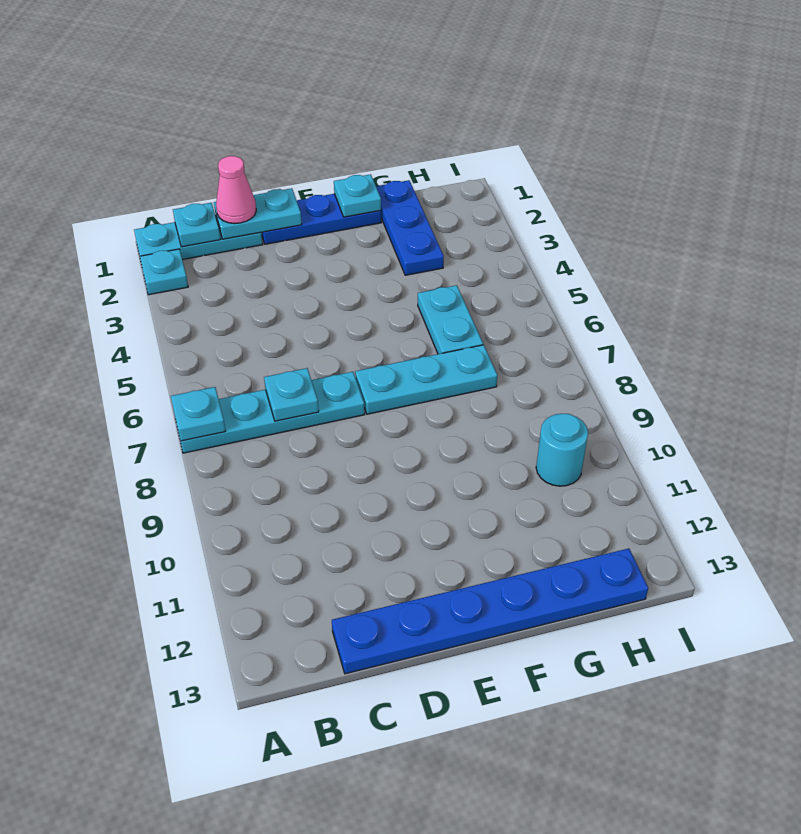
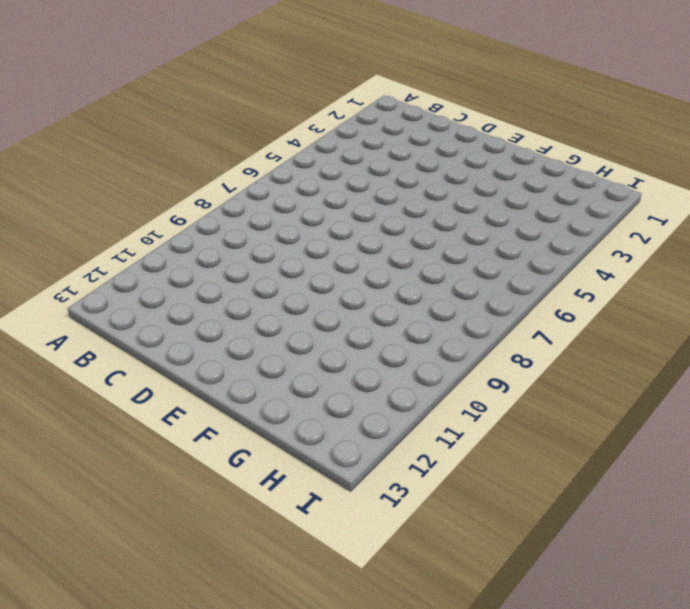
none -> cyan 1x3 plate [134,222,263,260]
none -> cyan 1x1 plate [140,249,188,295]
none -> cyan 1x4 plate [178,372,365,453]

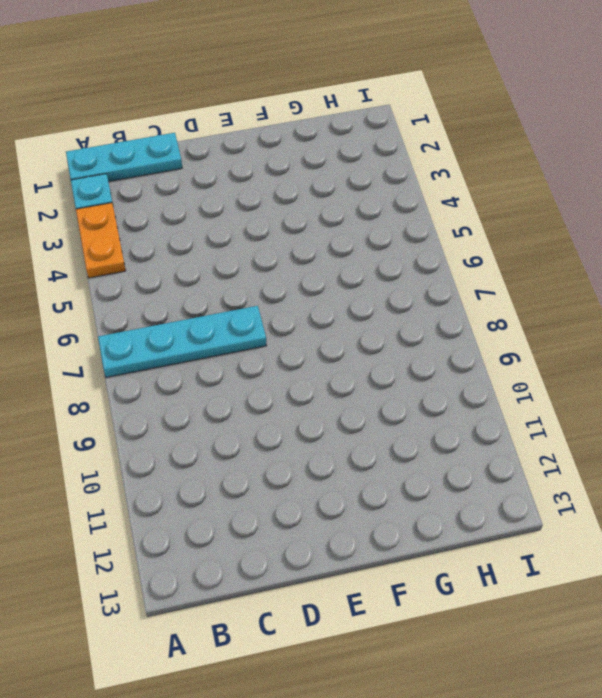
orange 1x2 plate [76,203,126,278] -> none
none -> blue 1x6 plate [332,549,648,674]
none -> blue 1x3 plate [261,194,381,244]
none -> cyan 1x3 plate [355,345,497,414]

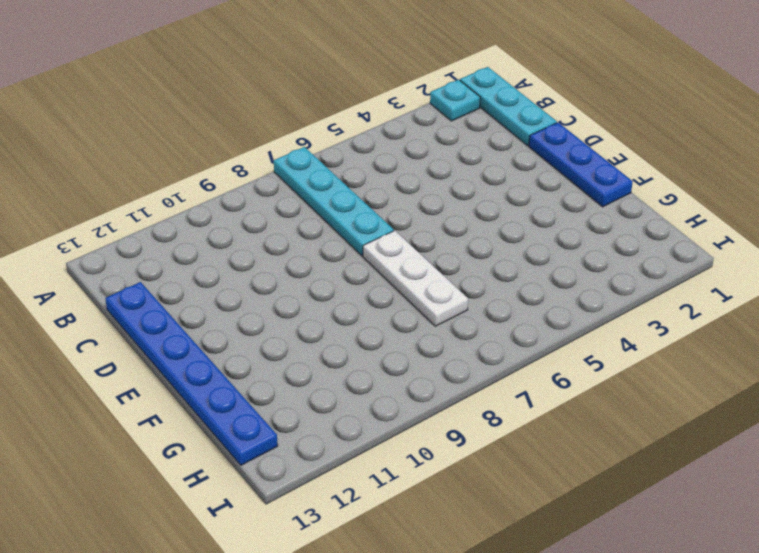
white 1x3 plate [363,231,468,326] -> cyan 1x3 plate [355,345,497,414]
none -> blue 1x3 plate [376,180,444,275]
none -> cyan 1x2 plate [418,285,483,354]
none -> cyan 1x1 round brick [536,414,588,486]

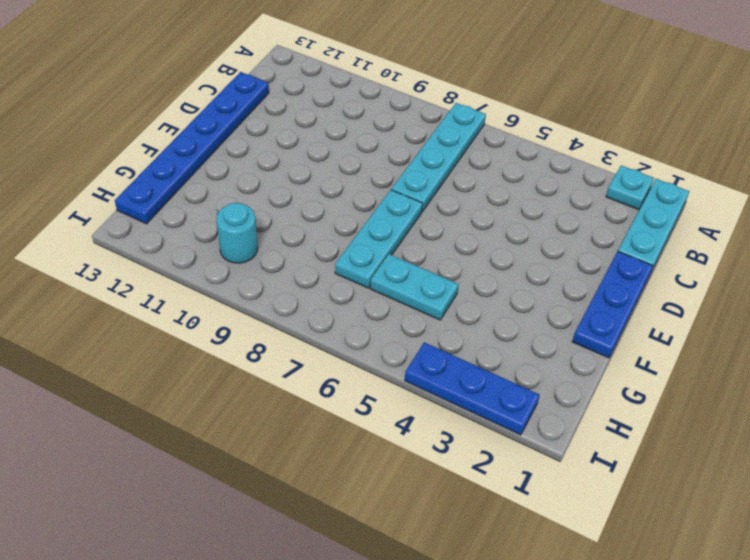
blue 1x3 plate [405,342,540,435] -> blue 1x3 plate moved to [376,180,444,275]
none -> cyan 1x1 plate [171,387,225,441]
none -> cyan 1x1 plate [173,203,220,247]
none -> cyan 1x2 plate [214,188,302,239]

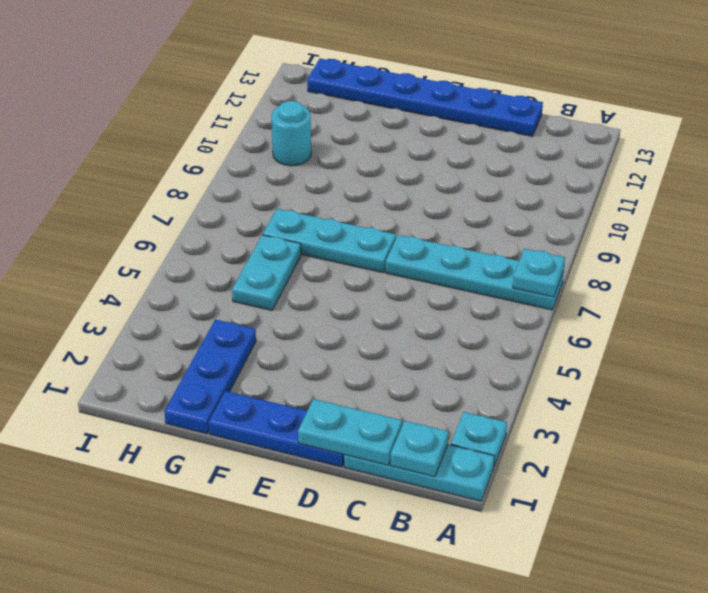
none -> cyan 1x1 plate [264,368,319,421]
none -> cyan 1x1 plate [334,174,381,217]
none -> pink 1x1 cone [216,156,256,224]

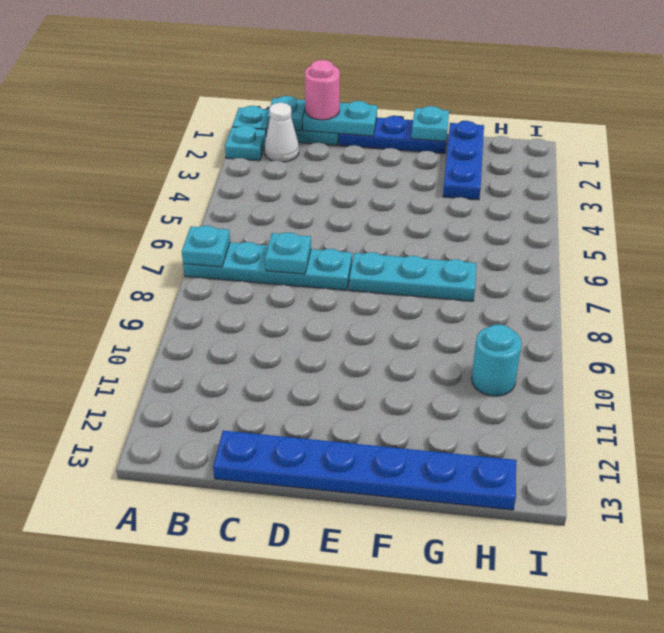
white 1x1 cone [264,103,299,162] -> none
pink 1x1 round brick [305,60,340,120] -> pink 1x1 cone [216,156,256,224]
none -> cyan 1x2 plate [418,285,483,354]

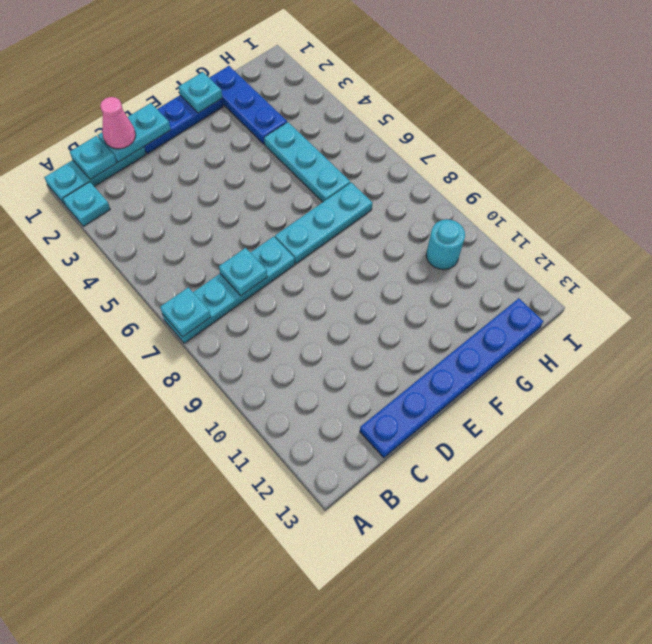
cyan 1x3 plate [264,122,350,202] -> cyan 1x2 plate [418,285,483,354]

